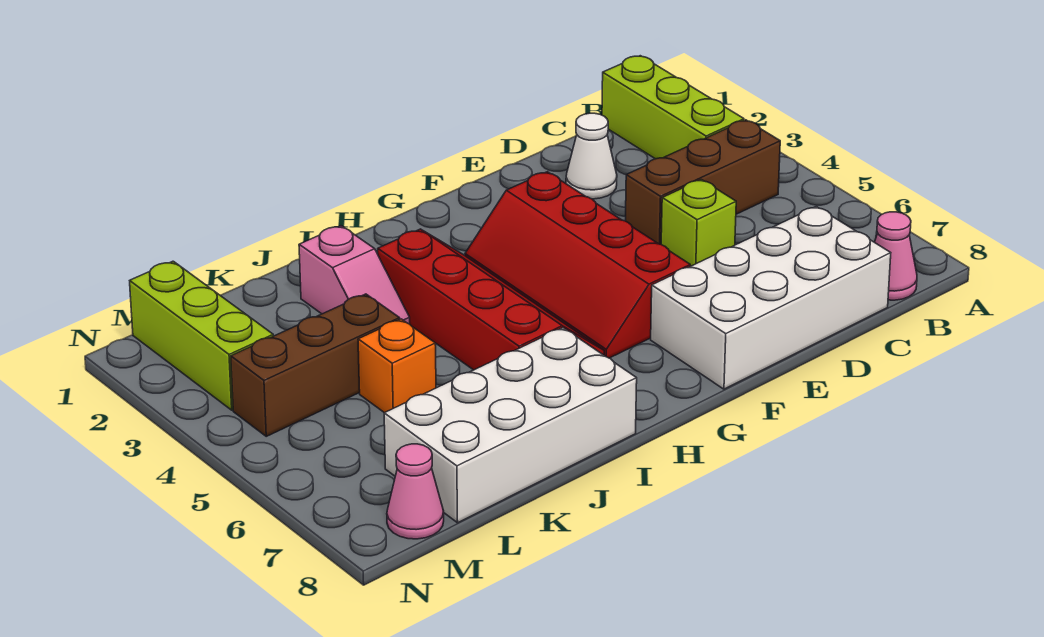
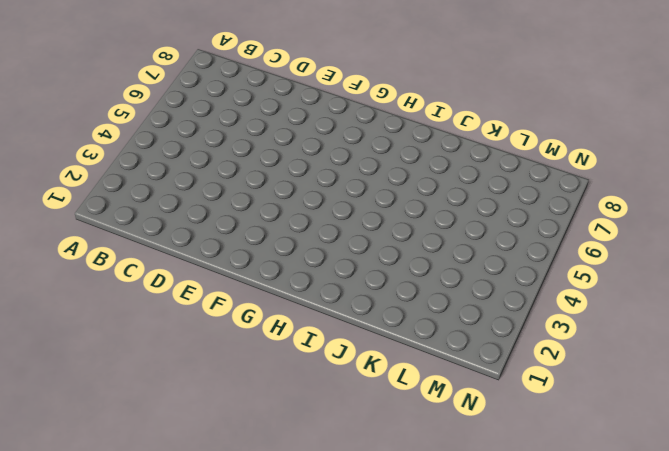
none -> lime 1x3 brick [602,56,744,159]
none -> brown 1x3 brick [626,120,780,244]
none -> pink 1x1 cone [875,212,917,300]

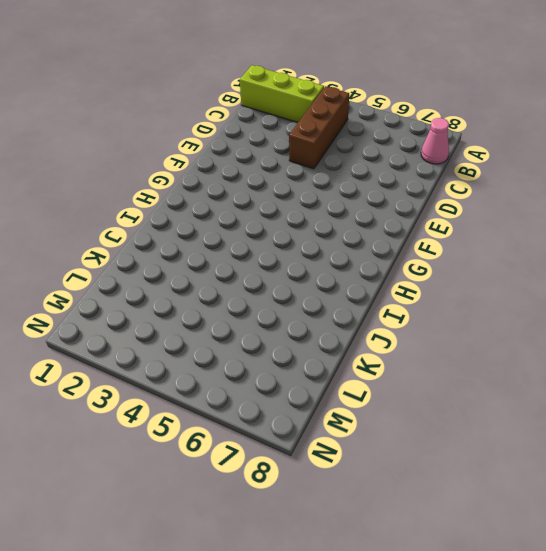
none -> white 2x4 brick [651,207,891,389]
none -> white 1x1 cone [566,113,617,199]
none -> lime 1x1 brick [661,180,736,266]

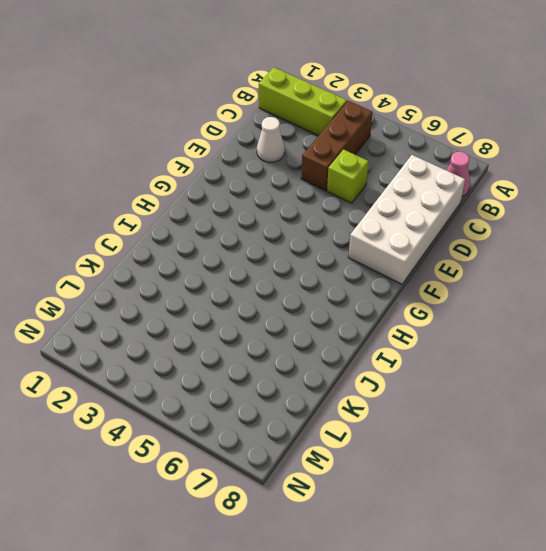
none -> red 2x4 slope [465,172,690,358]
none -> red 2x4 slope [378,229,604,370]
none -> white 2x4 brick [384,328,637,523]

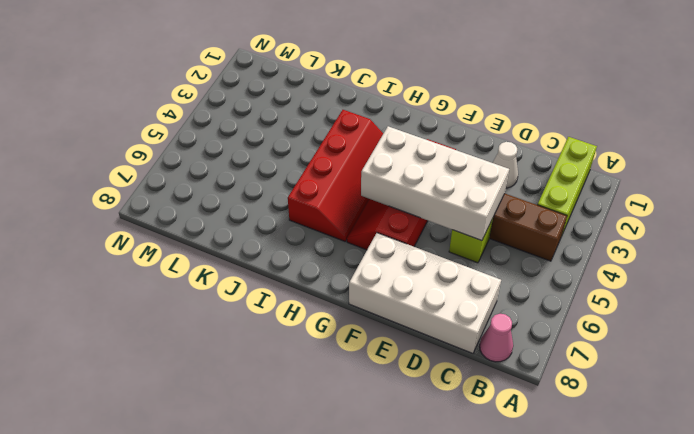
white 2x4 brick [361,126,509,241] -> white 2x4 brick moved to [384,328,637,523]
none -> pink 1x2 slope [299,226,410,324]
none -> brown 1x3 brick [231,294,400,436]
none -> orange 1x1 brick [358,319,436,413]

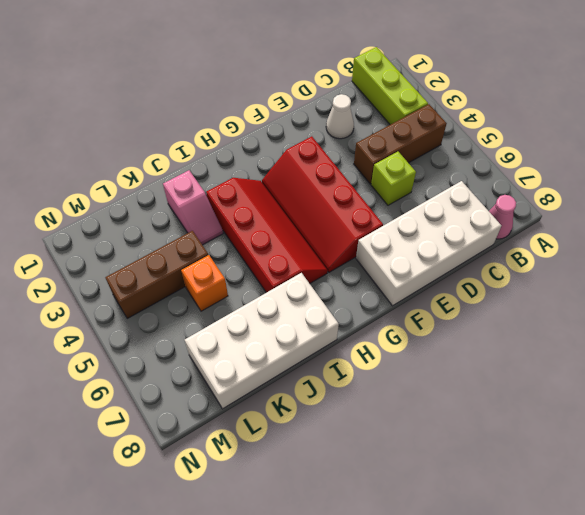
none -> lime 1x3 brick [130,261,273,410]
none -> pink 1x1 cone [387,444,444,539]

